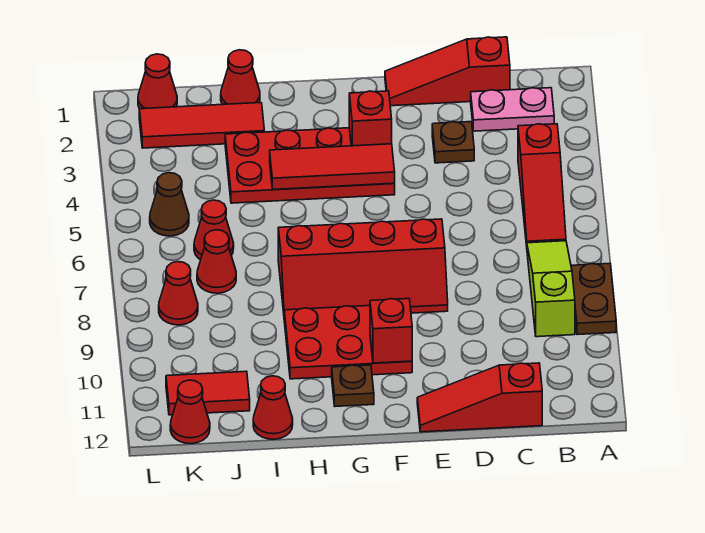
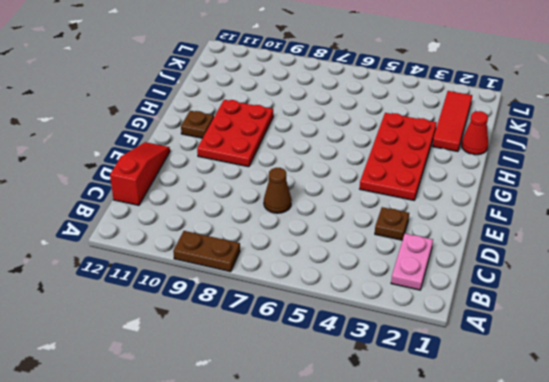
brown 1x1 cone [264,168,291,213] -> brown 1x1 cone moved to [150,173,189,236]
none -> red 1x3 slope [518,124,566,246]
none -> lime 1x3 slope [527,241,575,337]
none -> red 1x3 slope [385,37,510,106]

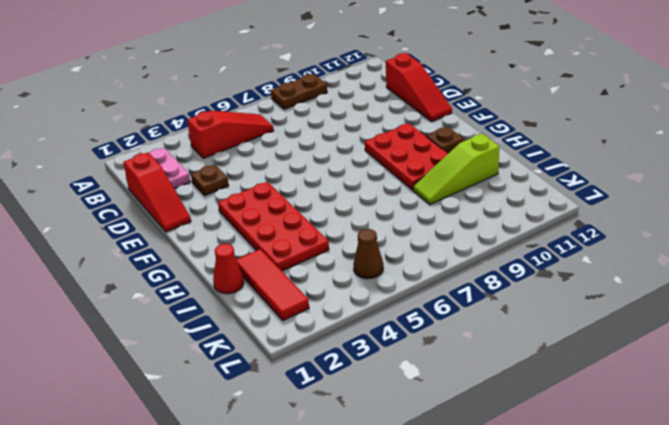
lime 1x3 slope [413,134,499,204] -> lime 1x3 slope moved to [527,241,575,337]
none -> red 2x4 slope [278,219,448,313]
none -> red 1x1 cone [253,376,293,439]
none -> red 1x1 cone [194,200,234,260]

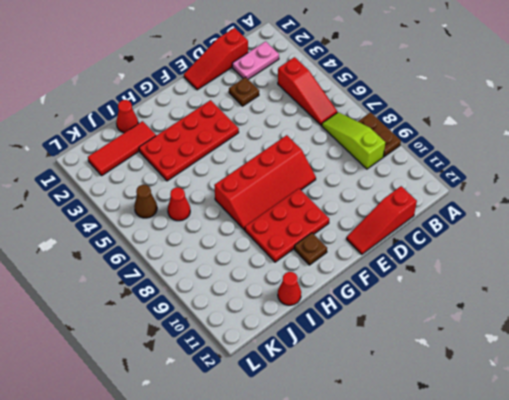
none -> red 1x1 cone [197,230,236,293]
none -> red 1x2 tile [166,371,250,415]
none -> red 1x1 cone [138,54,177,109]

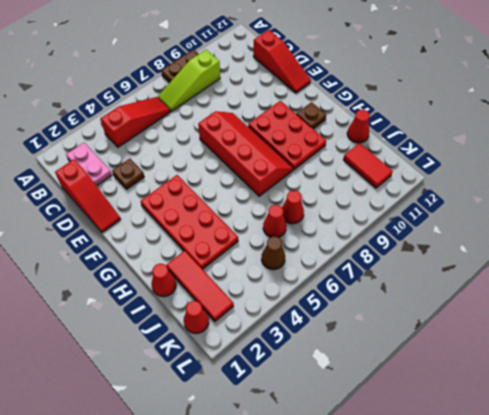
none -> red 1x1 cone [159,262,198,325]
none -> red 1x1 cone [170,380,210,444]
none -> red 1x1 brick [349,91,392,146]

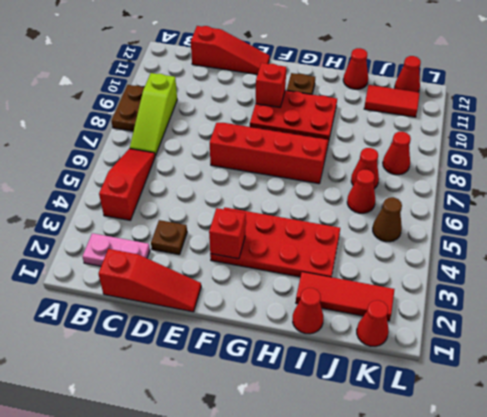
none -> red 1x3 tile [270,144,395,190]

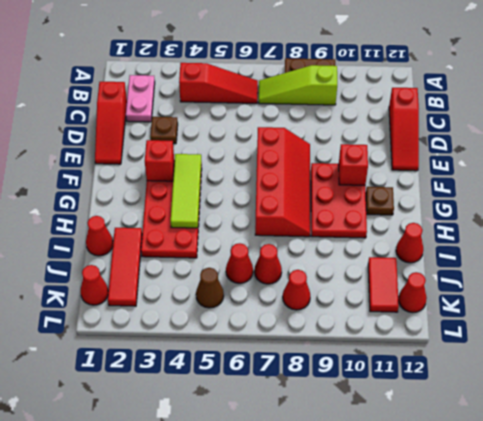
lime 1x3 tile [171,154,201,228] -> red 1x3 tile [270,144,395,190]

